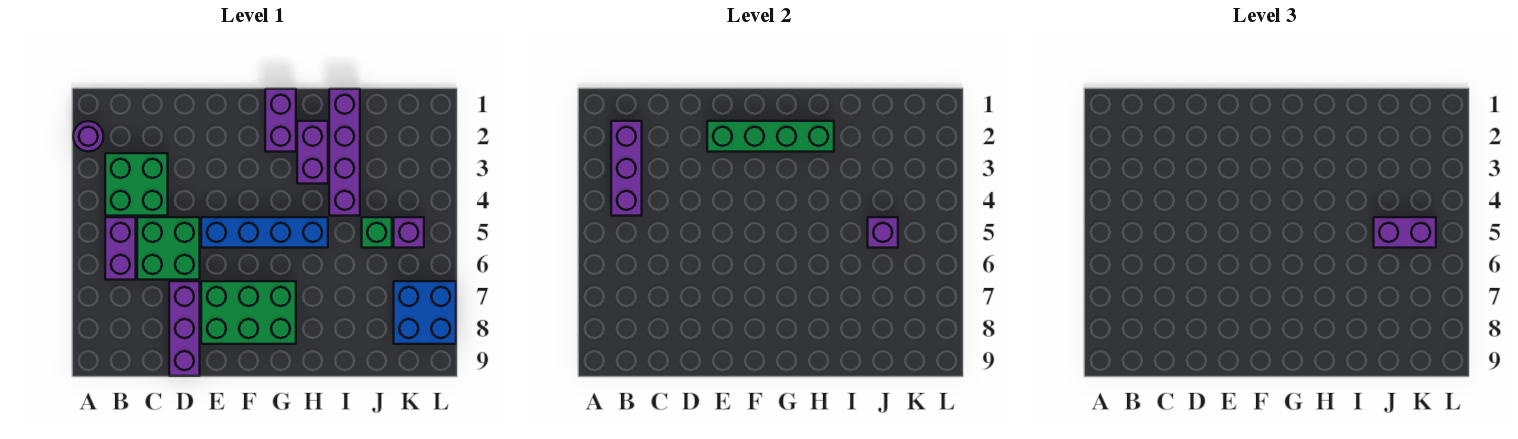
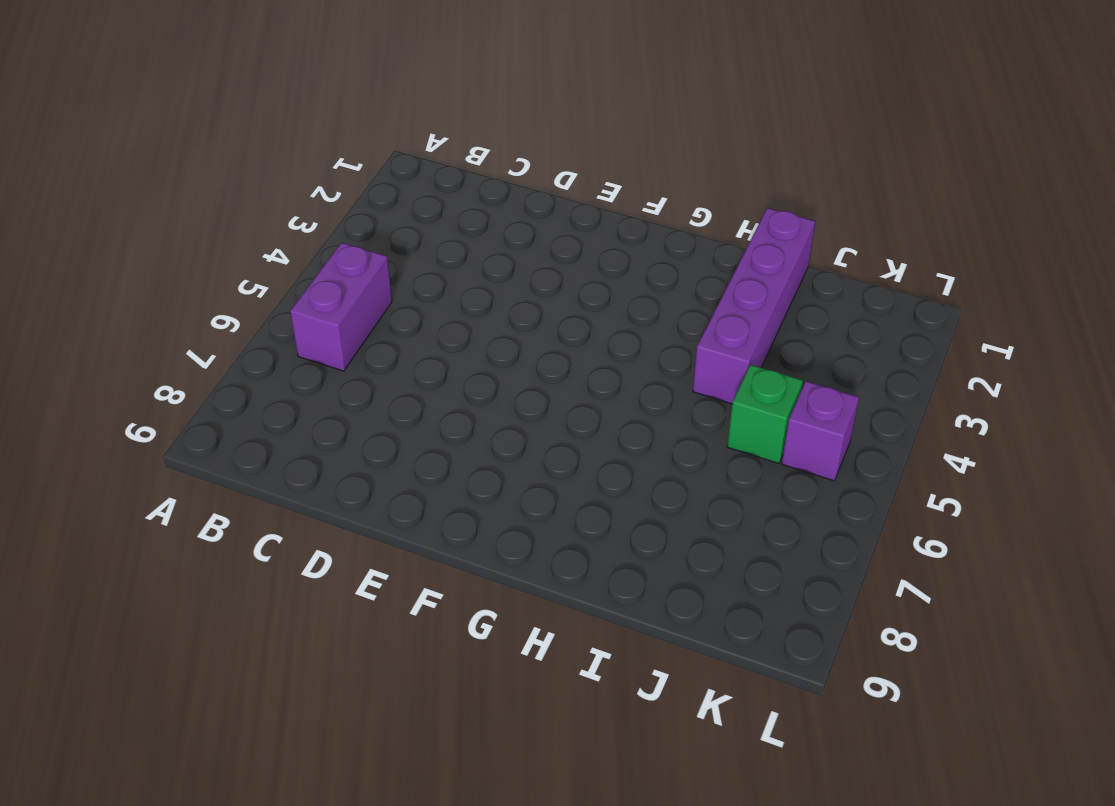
none -> purple 1x1 round brick [73,121,104,152]
none -> green 2x2 brick [105,153,168,216]
none -> green 2x2 brick [137,217,200,280]

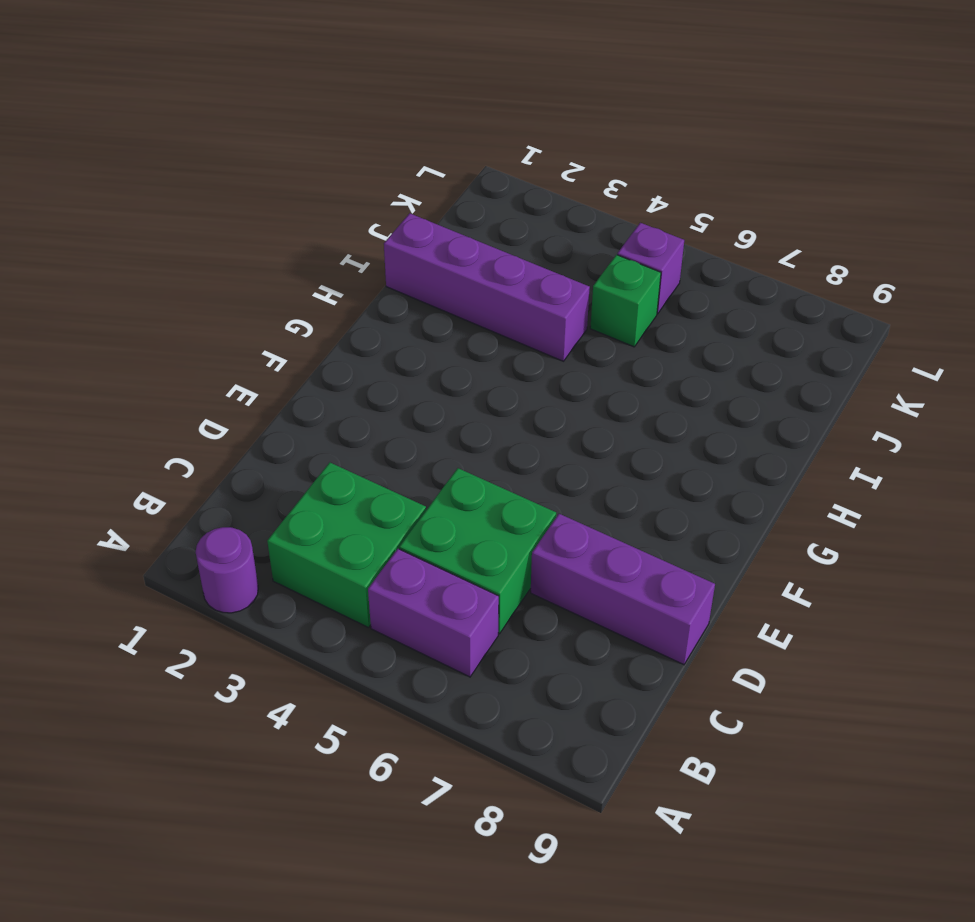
none -> blue 1x4 brick [201,217,328,248]
none -> green 2x3 brick [201,281,296,344]
none -> purple 1x2 brick [265,89,296,152]

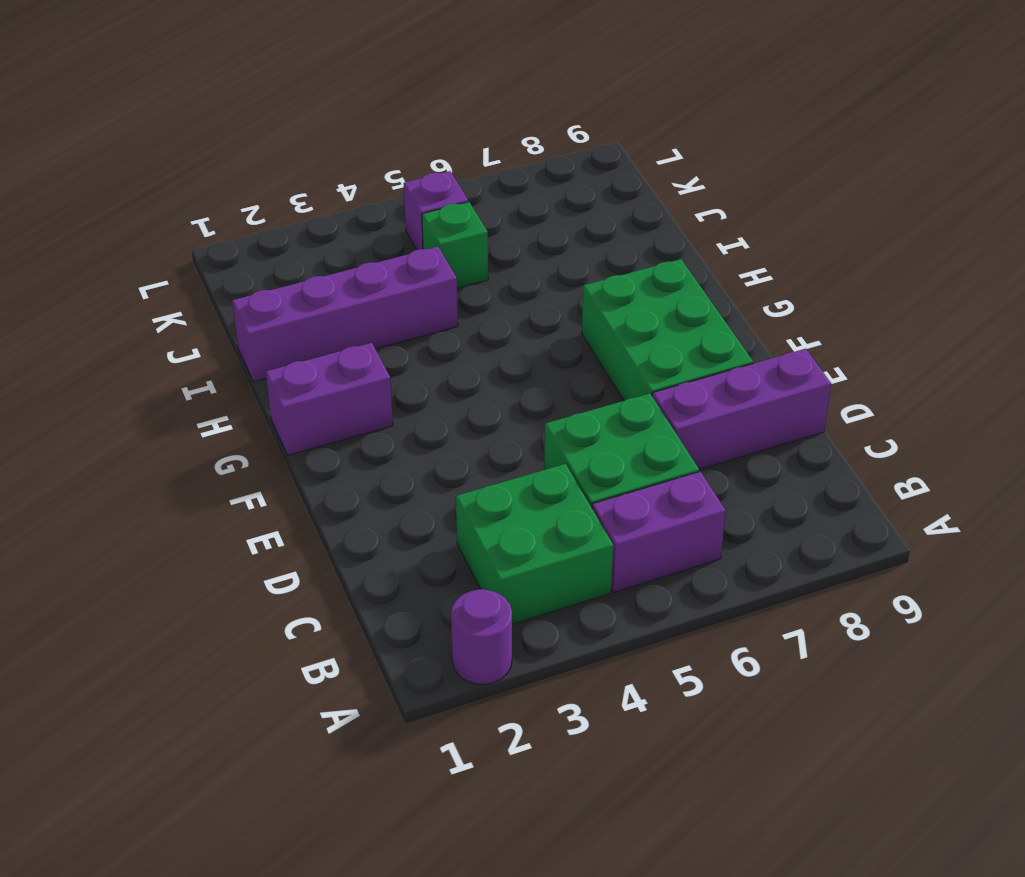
none -> blue 1x4 brick [201,217,328,248]
none -> purple 1x2 brick [297,121,328,184]
none -> blue 2x2 brick [394,281,456,344]

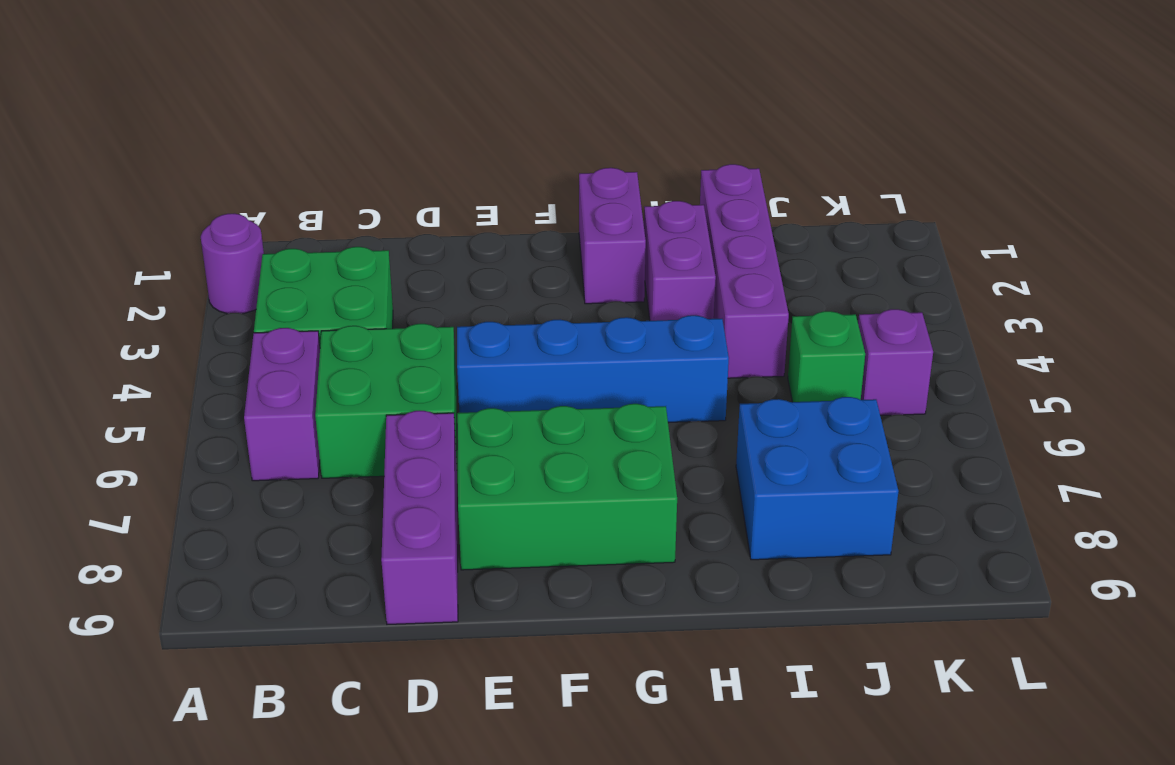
blue 2x2 brick [736,397,899,560] -> blue 2x2 brick moved to [394,281,456,344]
none -> purple 1x3 brick [611,121,642,216]
none -> green 1x4 brick [707,121,834,152]
none -> purple 1x1 brick [868,217,898,248]

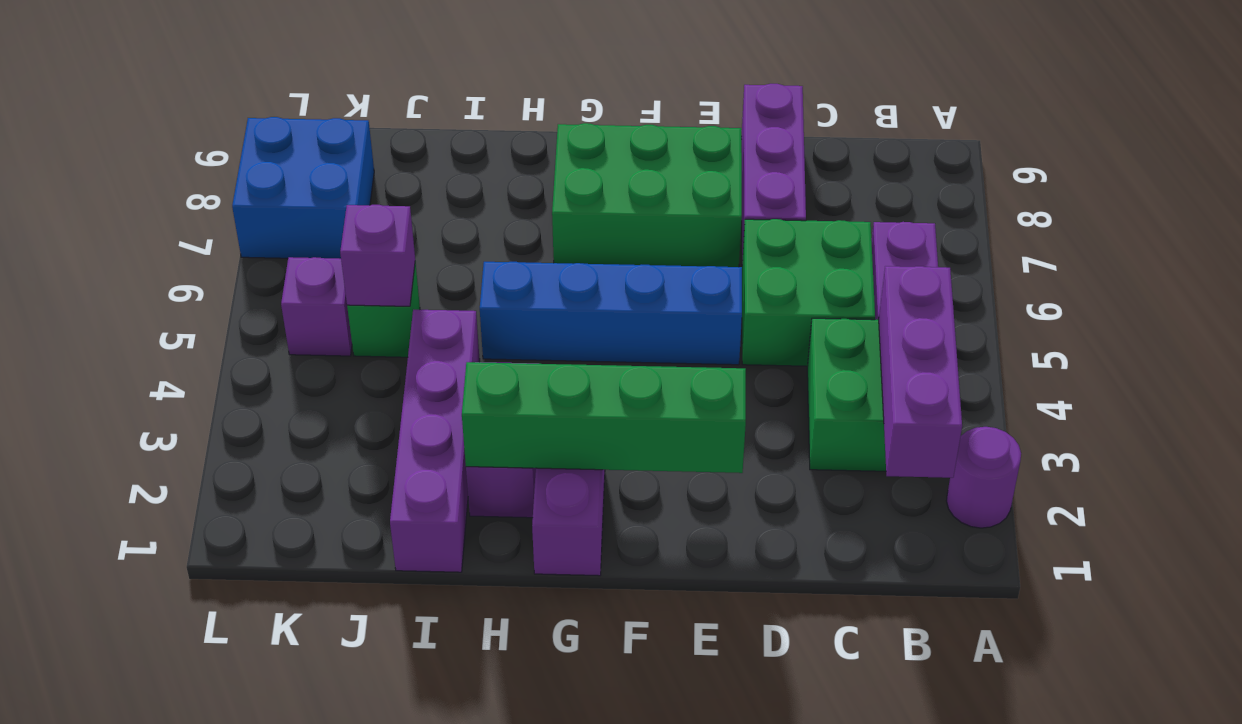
none -> purple 1x2 brick [1374,217,1436,248]

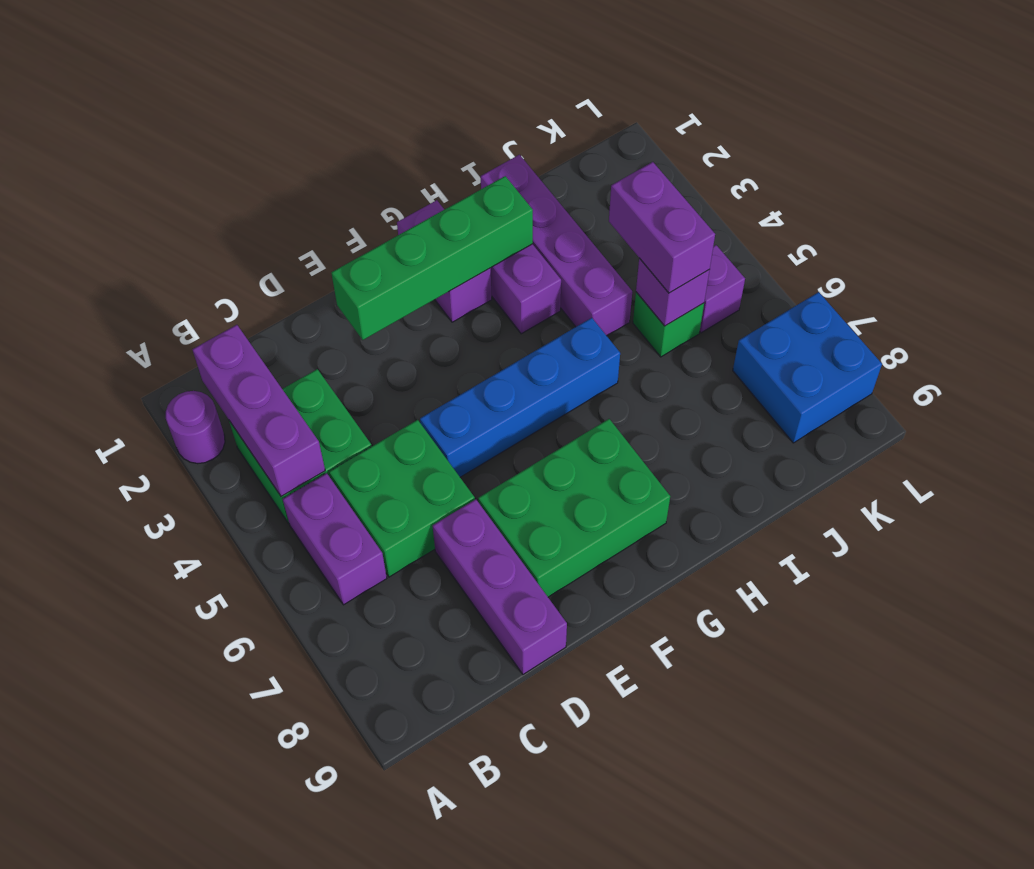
purple 1x2 brick [609,162,715,293] -> purple 1x2 brick turned to [1374,217,1436,248]

